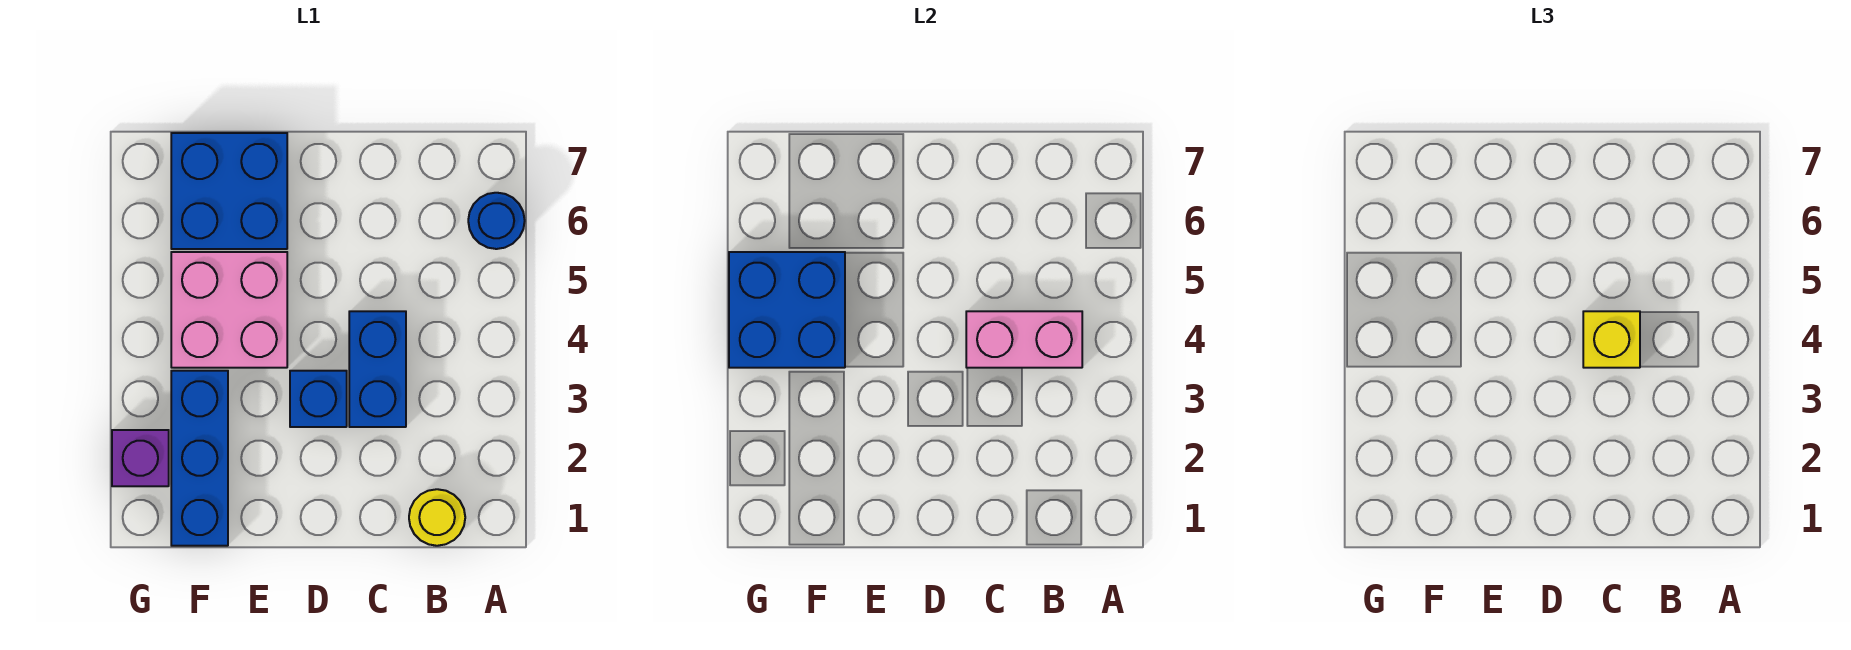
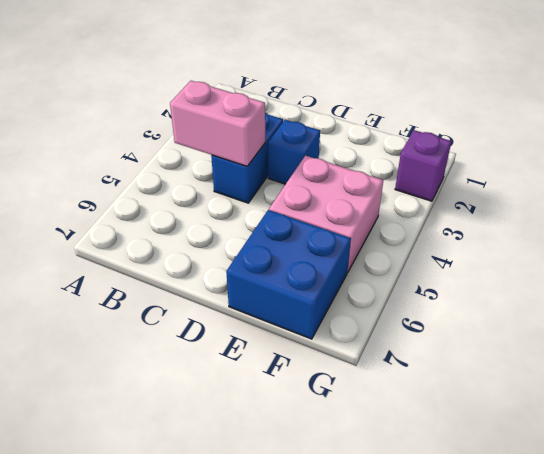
none -> blue 1x1 round brick [468,193,525,249]
none -> yellow 1x1 round brick [409,489,465,546]

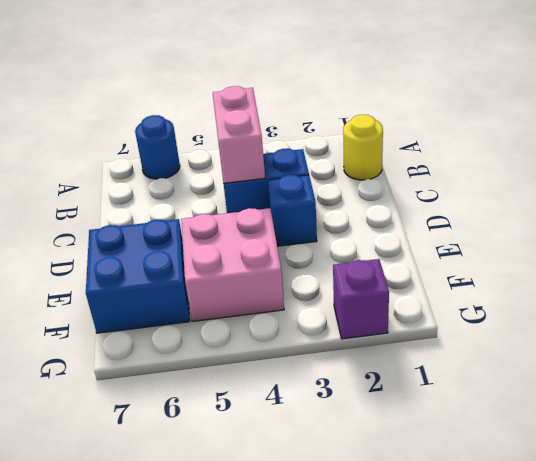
none -> blue 1x3 brick [171,371,228,546]
none -> blue 2x2 brick [729,252,845,368]

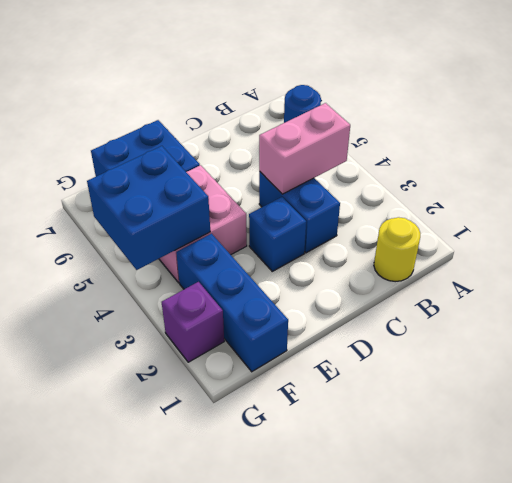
none -> yellow 1x1 brick [1583,311,1640,368]

